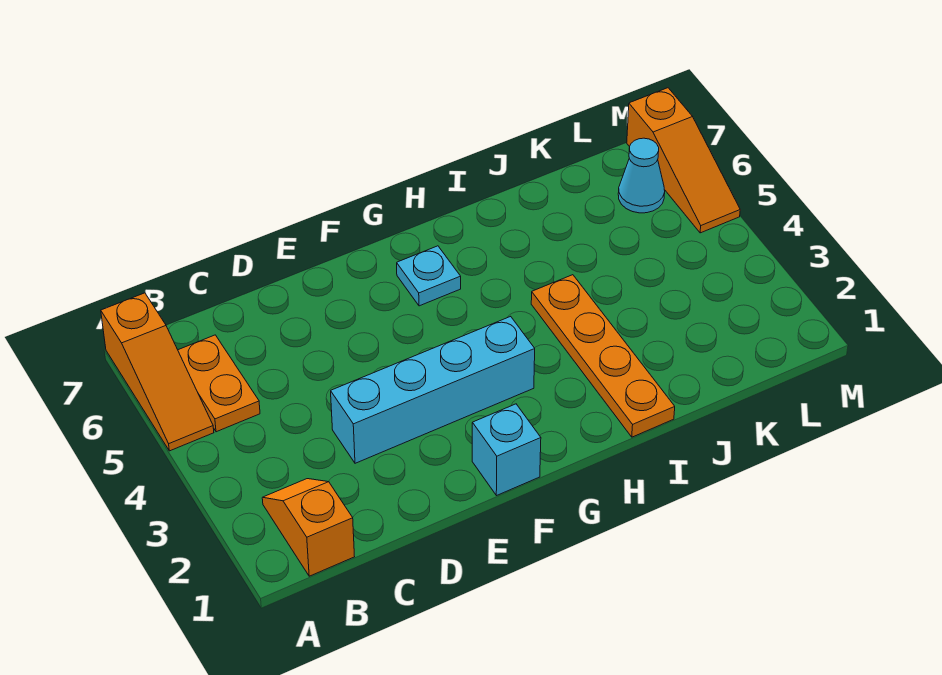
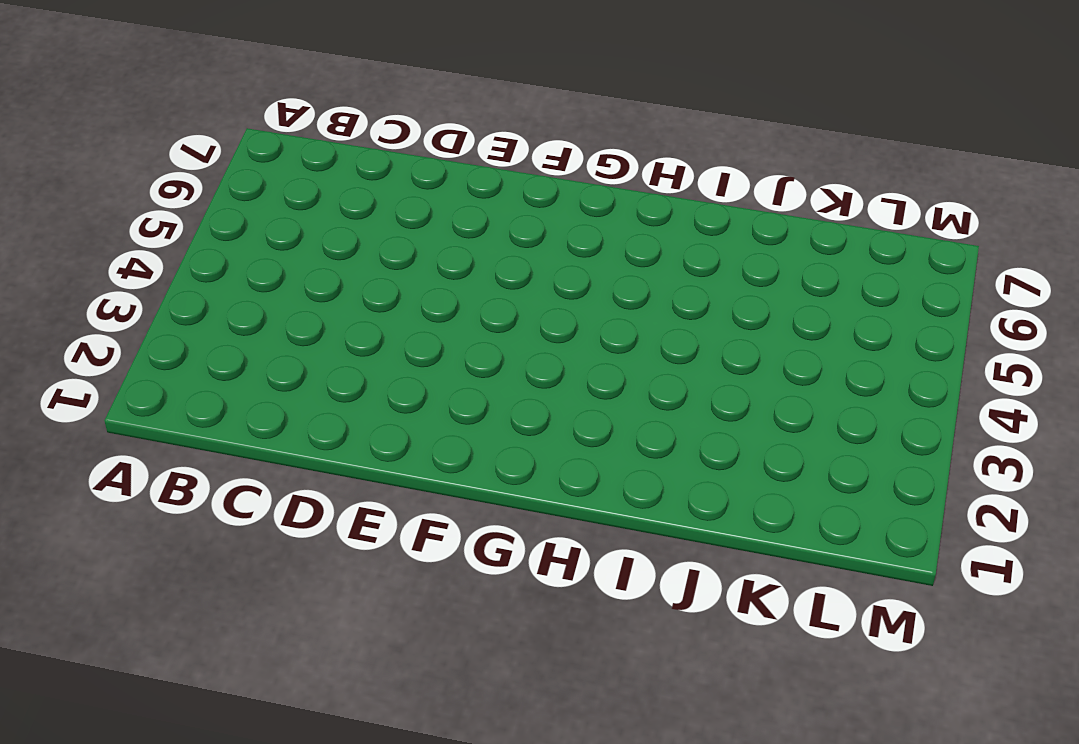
none -> orange 1x3 slope [101,293,214,451]
none -> orange 1x2 slope [262,479,355,576]

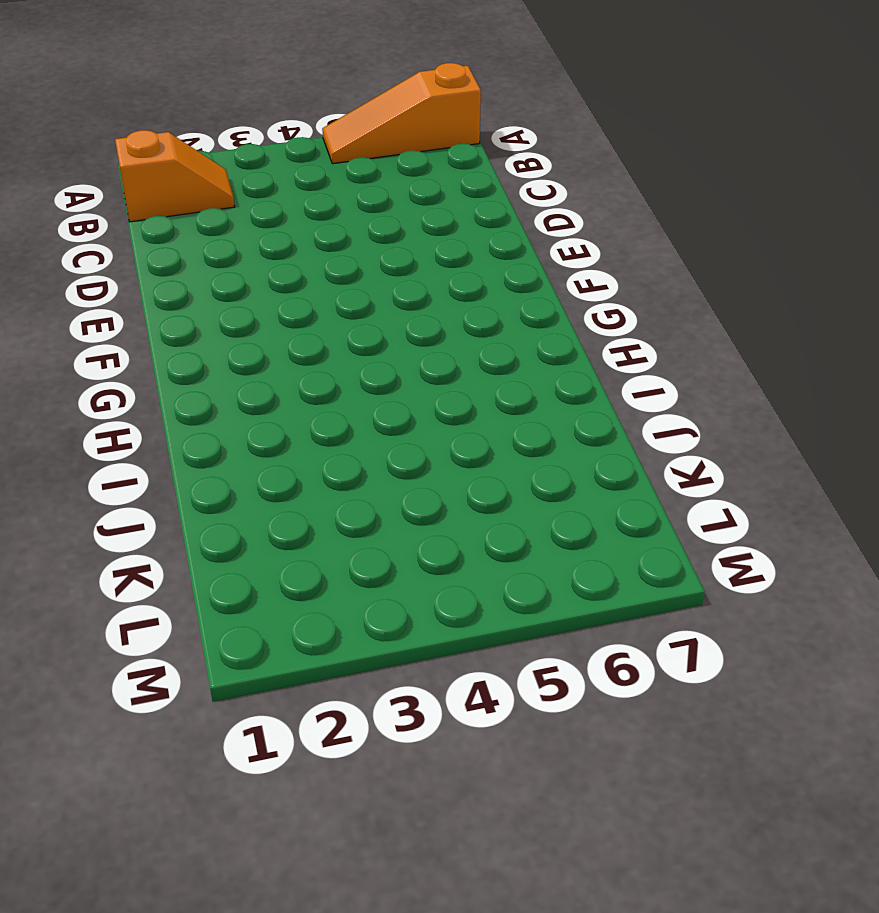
none -> orange 1x2 plate [178,335,260,432]
none -> cyan 1x4 brick [331,316,535,463]

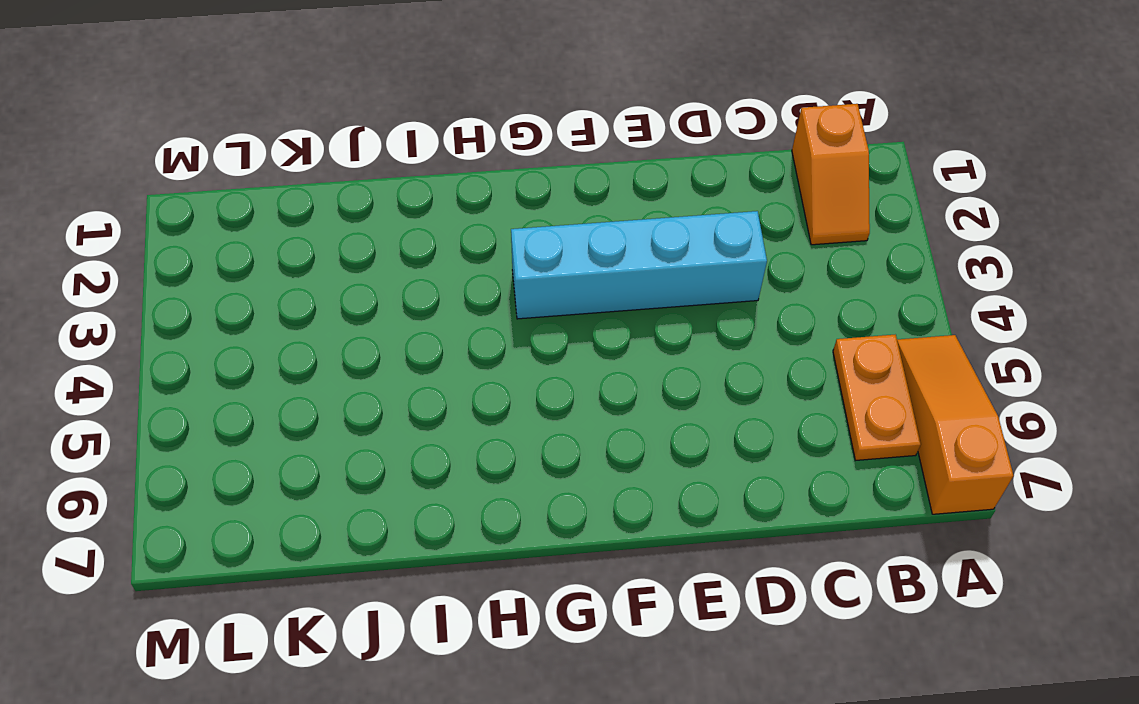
none -> cyan 1x1 brick [472,404,541,496]
none -> cyan 1x1 plate [397,246,461,306]

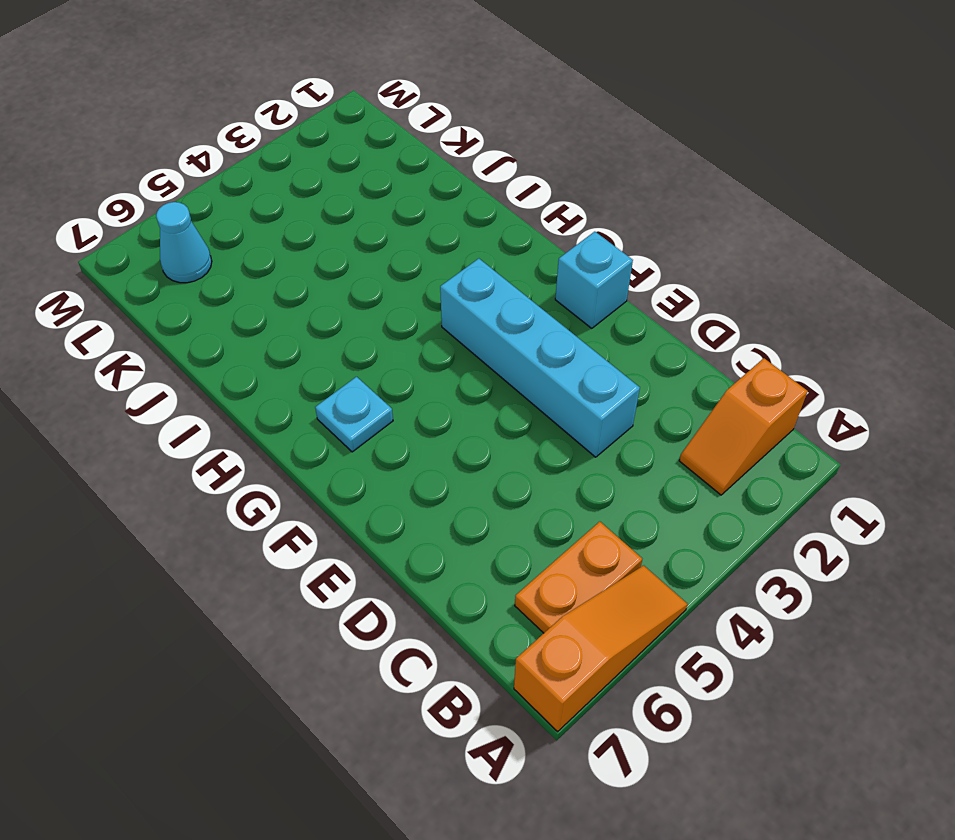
none -> orange 1x4 plate [531,275,675,437]
none -> orange 1x3 slope [627,88,740,233]

